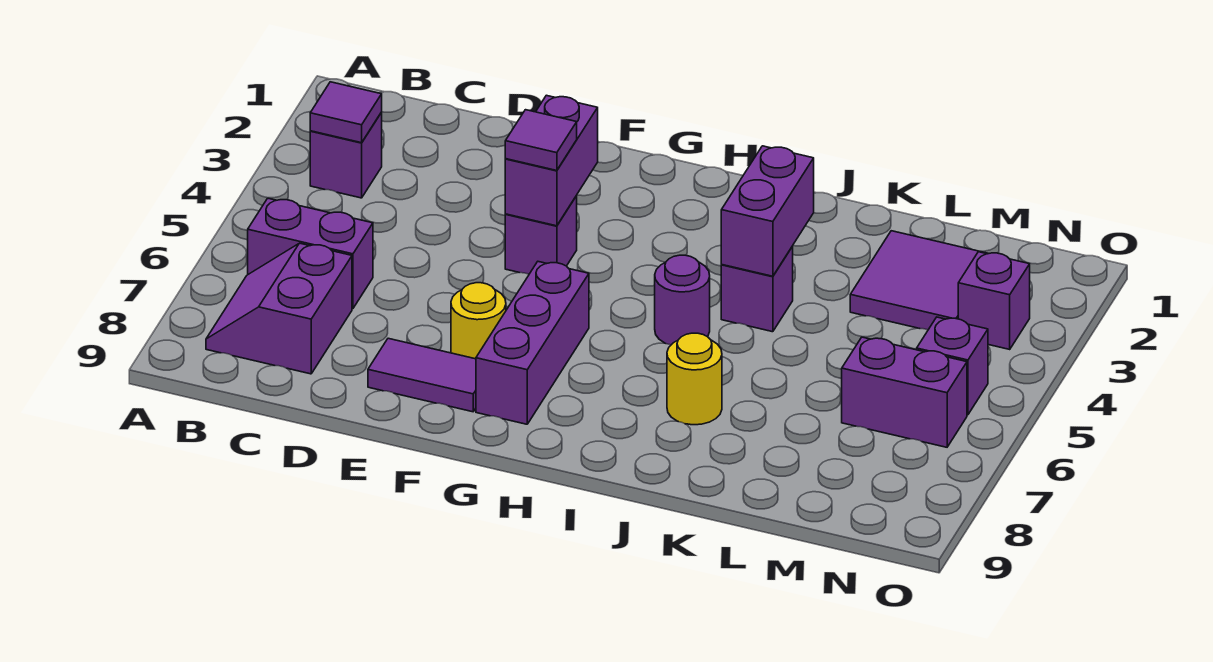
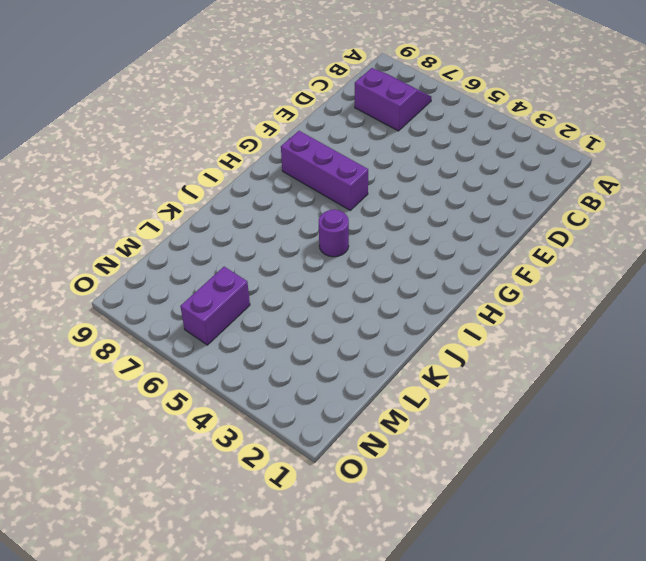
none -> purple 1x1 brick [310,113,382,198]
none -> purple 1x2 brick [248,198,373,309]
none -> purple 1x2 tile [368,338,476,412]

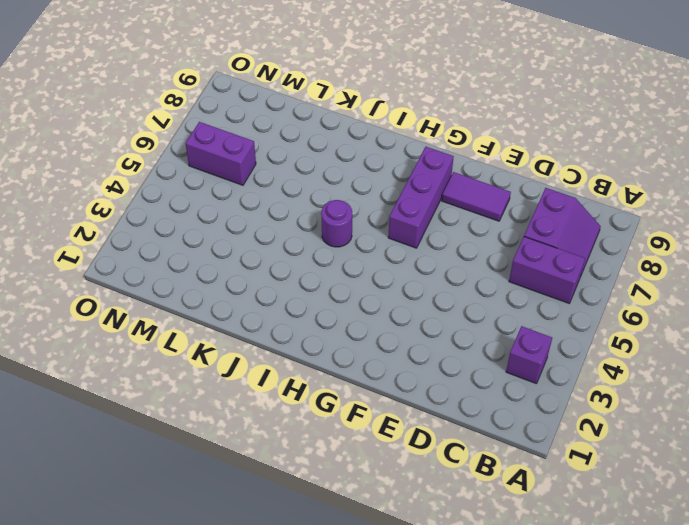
none -> purple 1x1 brick [505,196,577,274]
none -> yellow 1x1 round brick [451,283,506,359]
none -> purple 1x1 brick [721,246,793,332]

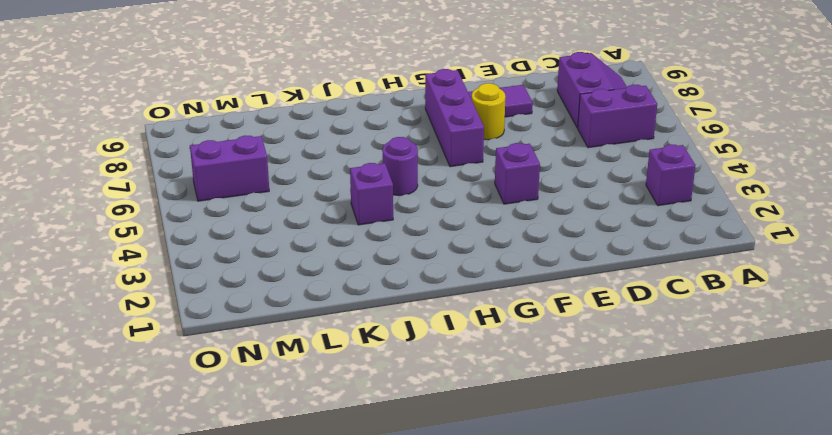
none -> yellow 1x1 round brick [667,333,722,425]
none -> purple 2x2 tile [850,231,988,330]
none -> purple 1x1 brick [958,252,1030,349]

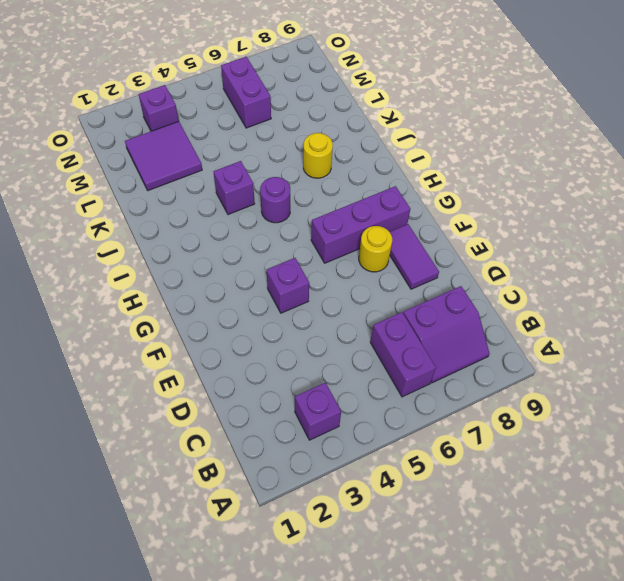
none -> purple 1x1 brick [917,317,988,415]
none -> purple 1x1 tile [310,82,382,143]
none -> purple 1x2 brick [505,95,598,226]

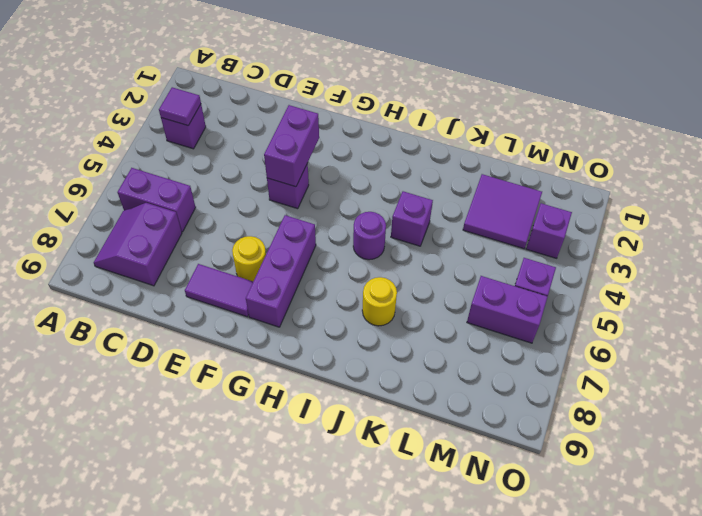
none -> purple 1x2 brick [721,146,814,276]
none -> purple 1x1 tile [505,110,577,171]

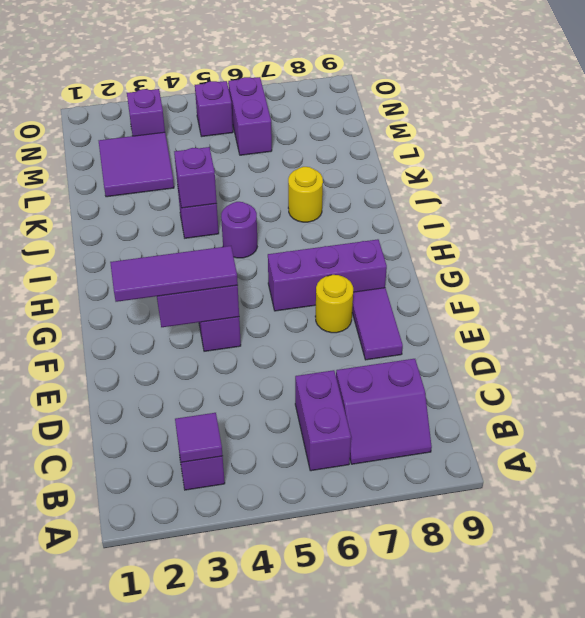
purple 1x3 tile [110,246,238,302] -> purple 1x1 tile [505,110,577,171]
purple 1x1 brick [174,147,217,208] -> purple 1x2 brick [721,146,814,276]

